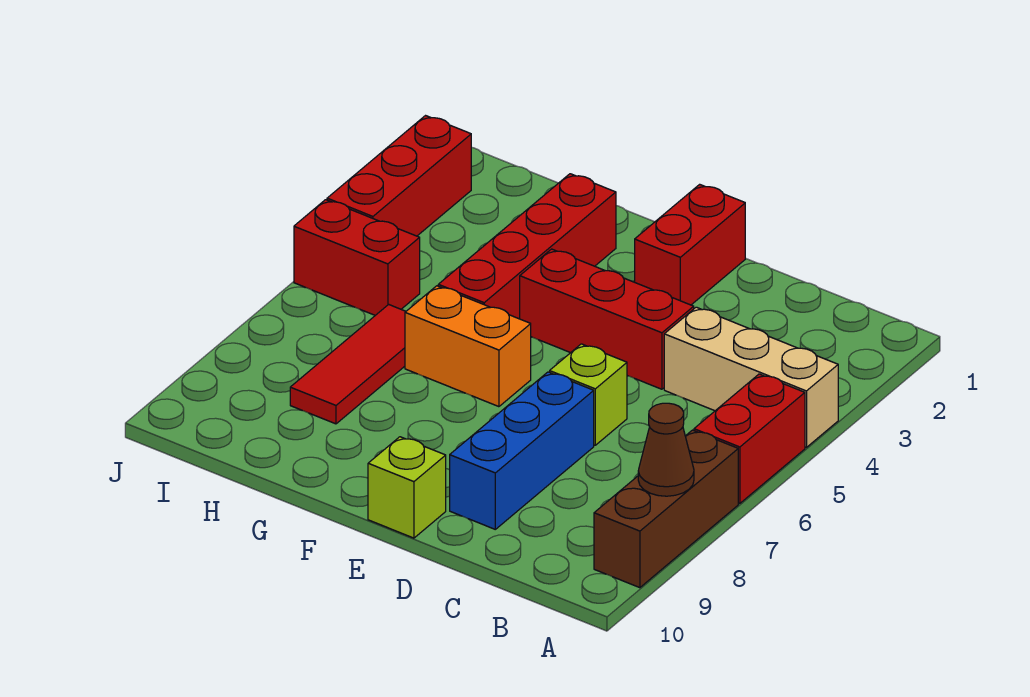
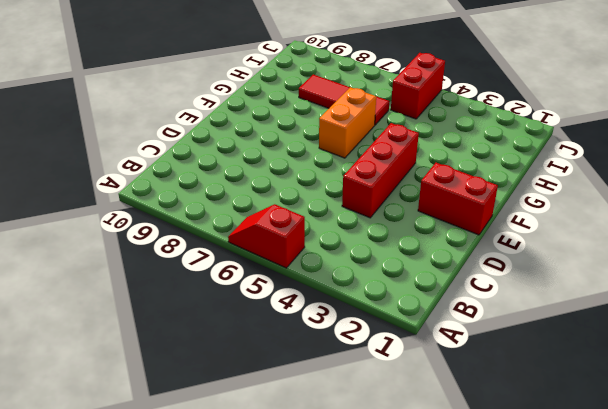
red 1x2 slope [228,204,305,268] -> red 1x2 brick [694,374,805,504]
none -> tan 1x3 brick [664,307,838,447]
none -> brown 1x3 brick [594,430,738,588]
none -> lime 1x1 brick [550,344,627,445]

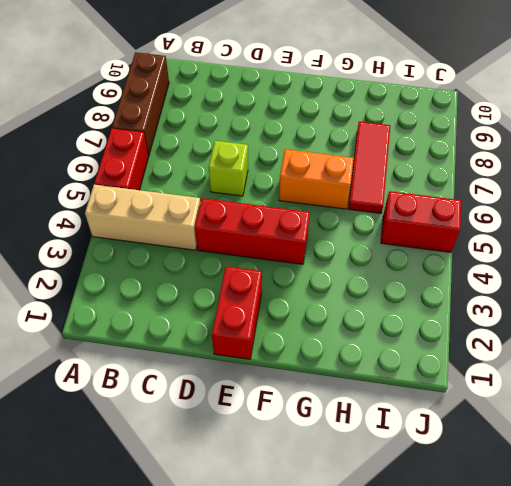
none -> blue 1x3 brick [450,372,594,529]
none -> lime 1x1 brick [368,437,446,538]
none -> red 1x4 brick [438,174,616,319]

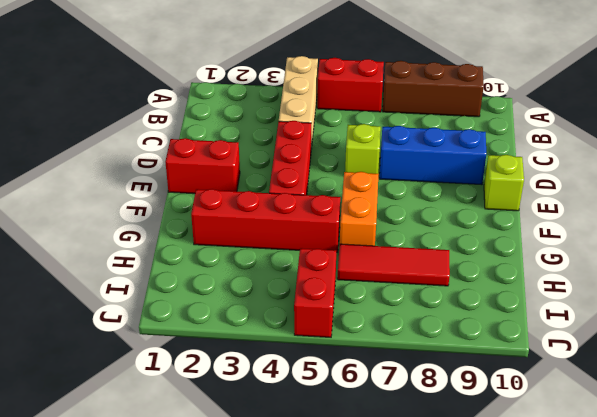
none -> red 1x3 brick [327,116,471,236]
none -> brown 1x1 cone [638,403,694,496]

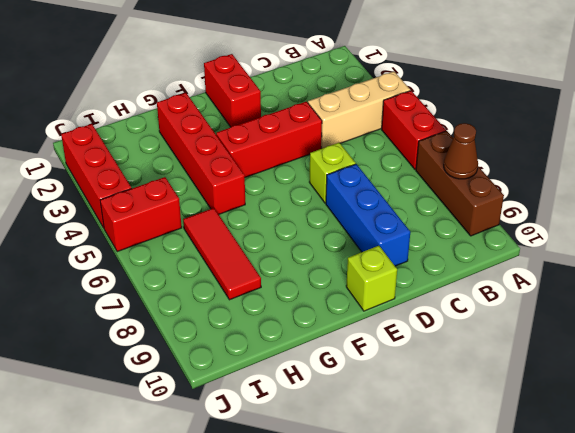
none -> orange 1x2 brick [405,286,531,407]

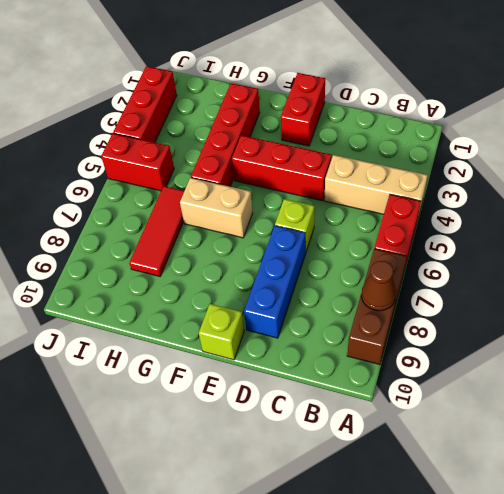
tan 1x2 brick [180,178,253,238] -> orange 1x2 brick [405,286,531,407]

